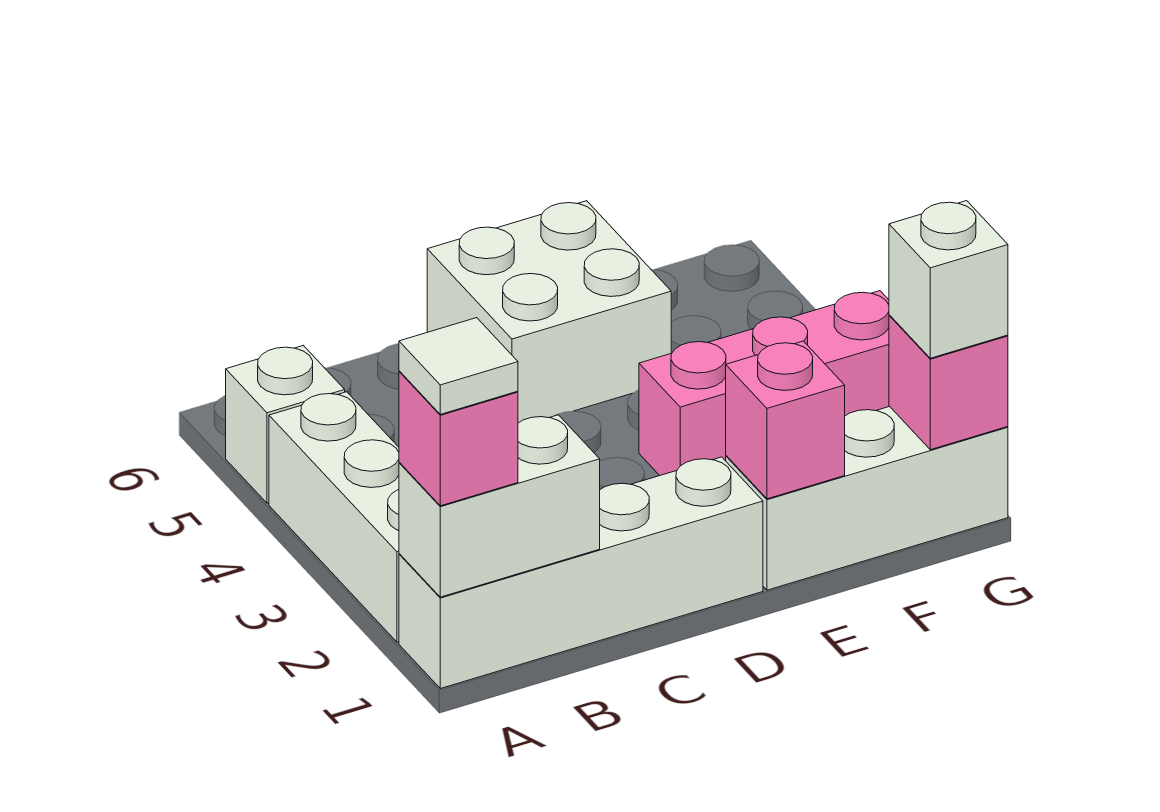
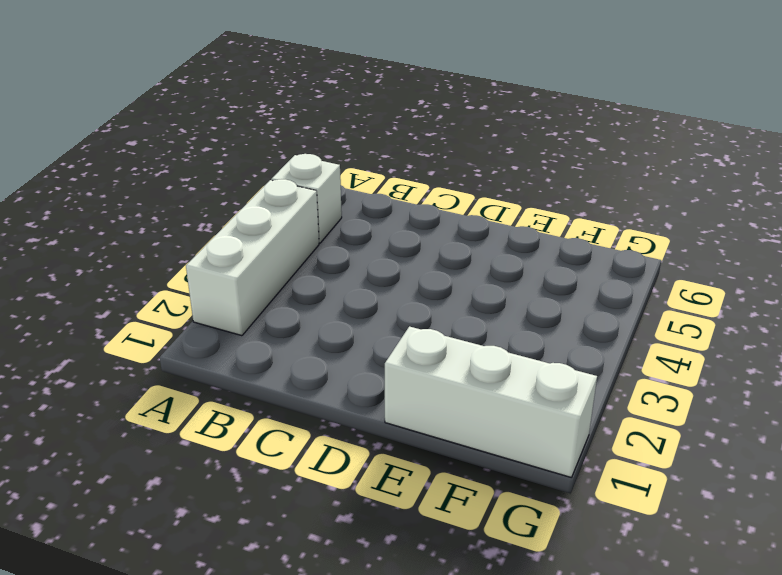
none -> white 1x4 brick [399,457,763,689]
none -> white 2x2 brick [427,201,671,423]
none -> pink 1x3 brick [639,291,889,475]

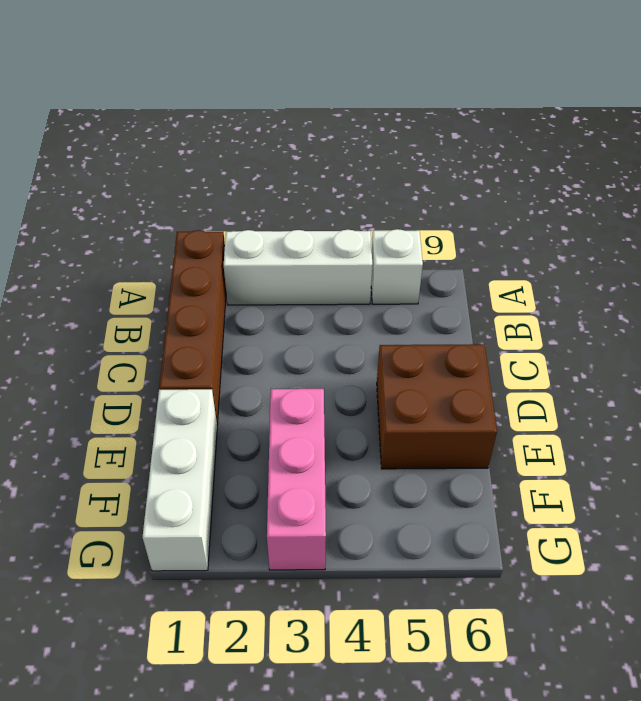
brown 1x4 brick [159,230,226,424] -> white 1x4 brick [399,457,763,689]
brown 2x2 brick [377,344,497,469] -> white 2x2 brick [427,201,671,423]
none -> white 1x2 brick [399,415,600,597]
none -> pink 1x1 brick [726,341,845,499]
none -> pink 1x1 brick [889,315,1008,450]

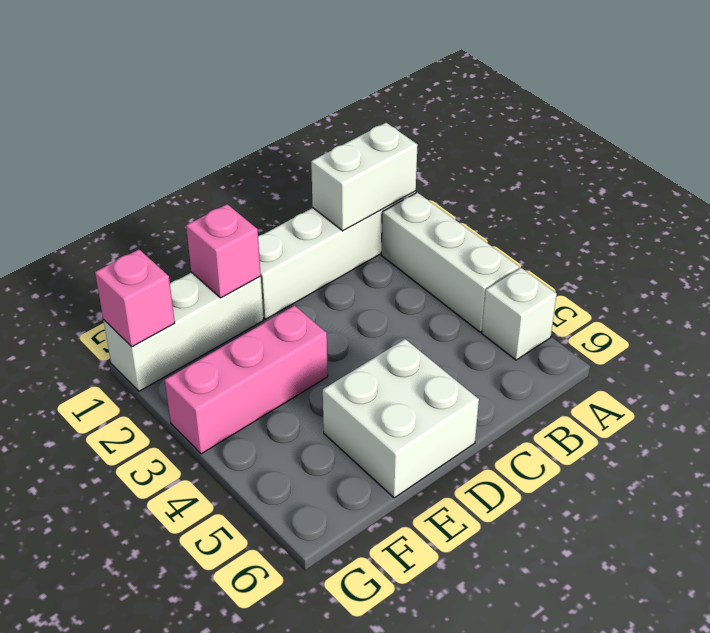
none -> pink 1x1 brick [399,371,518,506]
none -> white 1x1 brick [889,201,1008,358]
none -> white 1x1 tile [399,318,518,414]

